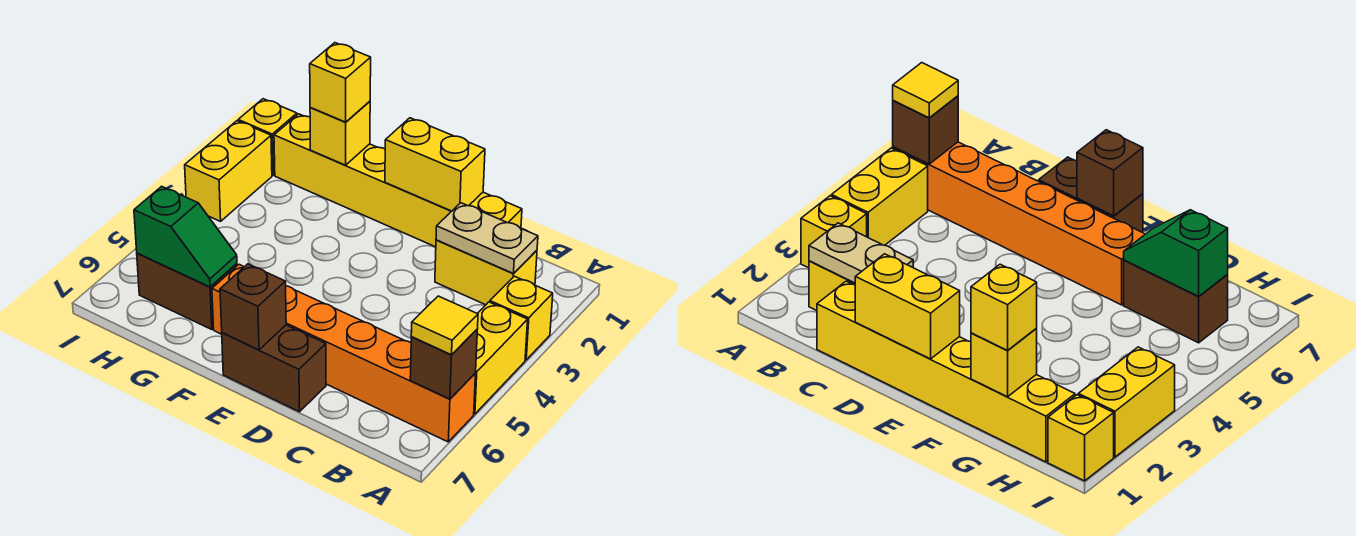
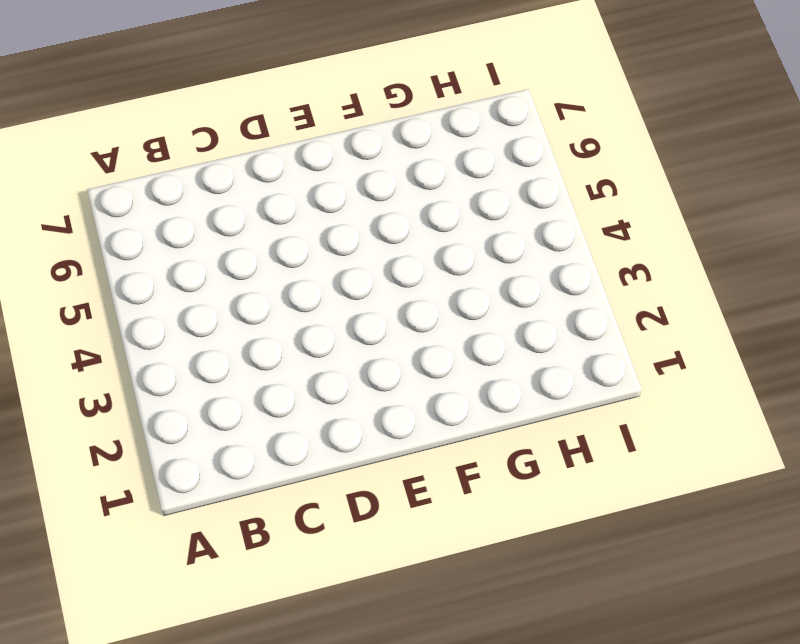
none -> yellow 1x1 brick [490,276,553,360]
none -> yellow 1x2 brick [474,302,528,414]
none -> orange 1x6 brick [212,265,476,442]

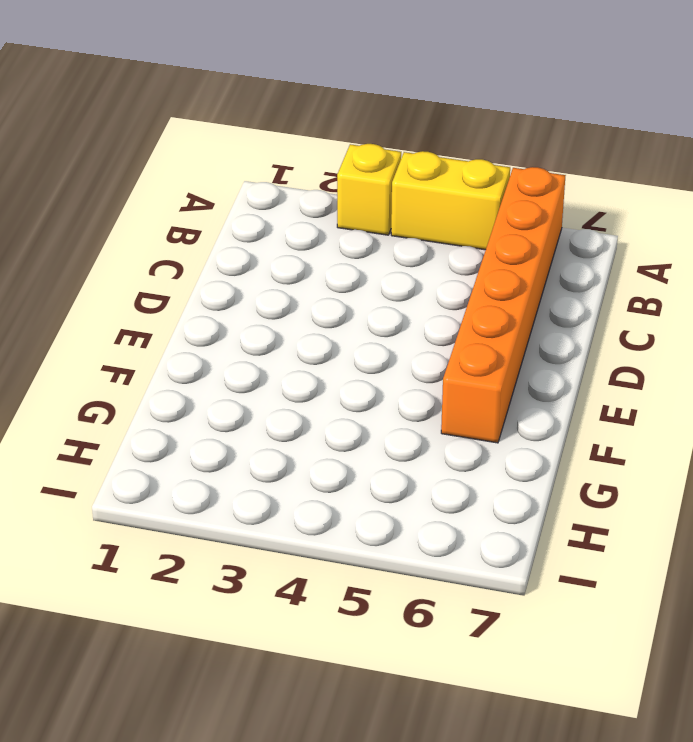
none -> yellow 1x2 brick [435,240,537,305]
none -> yellow 1x6 brick [274,114,522,247]
none -> brown 1x2 brick [222,325,326,412]

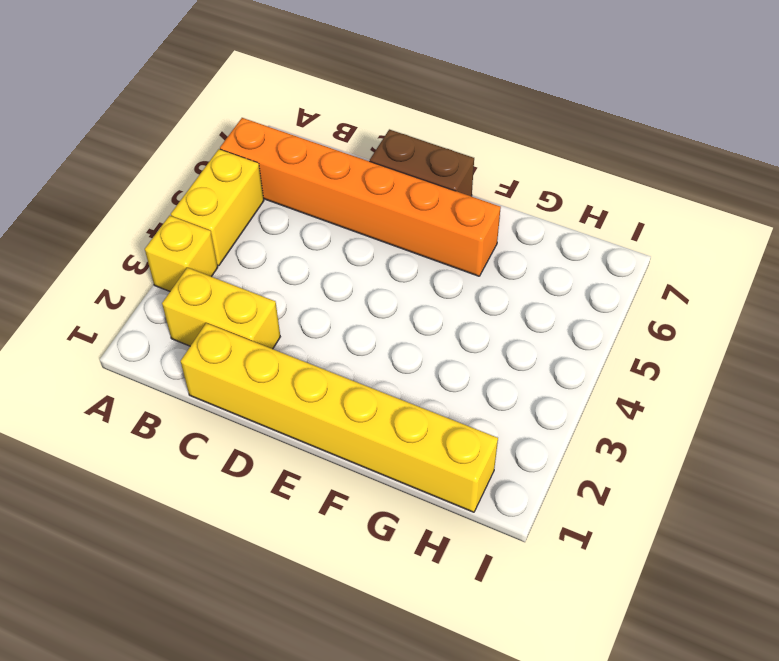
none -> brown 1x2 brick [137,253,237,329]
none -> yellow 1x1 brick [238,99,297,175]
none -> yellow 1x2 brick [185,121,272,221]

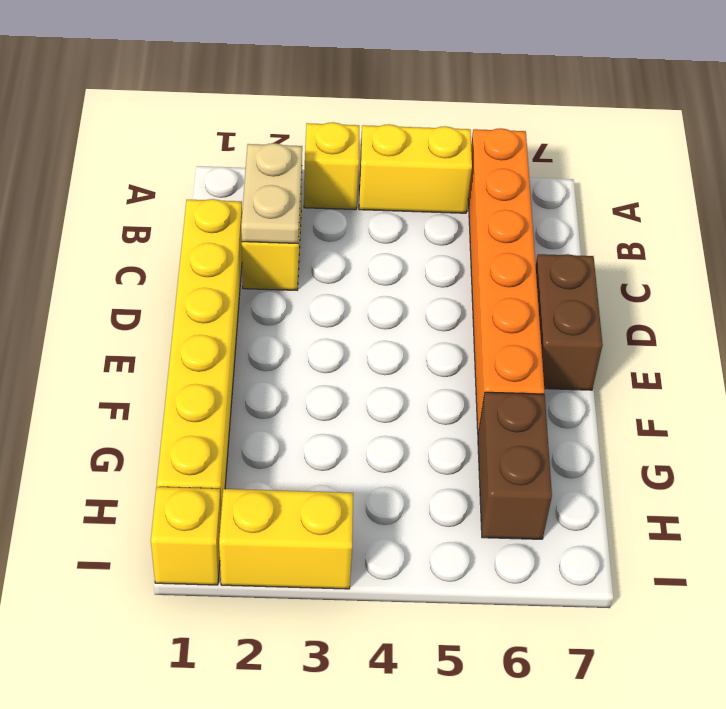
none -> brown 1x1 brick [410,330,477,399]
none -> yellow 1x2 brick [385,118,485,211]
none -> brown 1x1 brick [220,264,286,350]

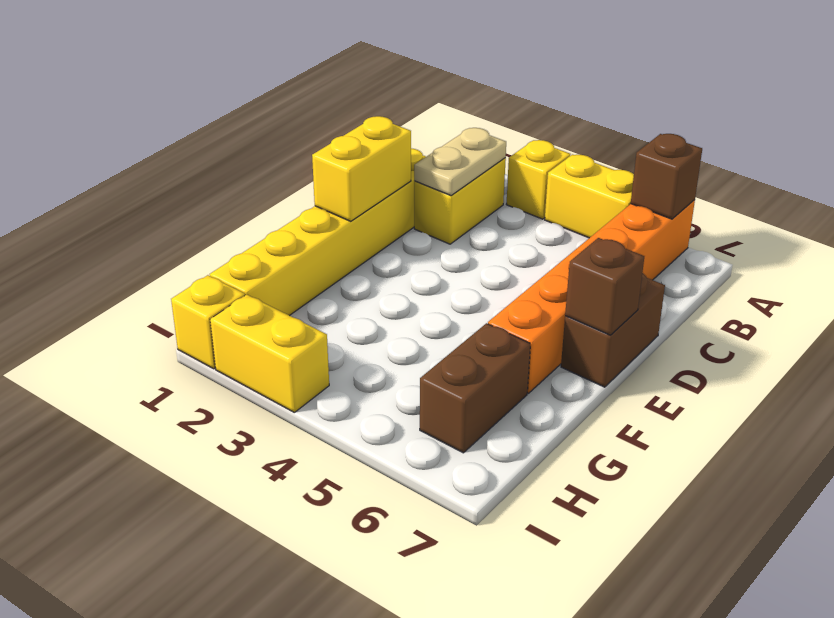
none -> yellow 1x1 brick [310,101,370,165]
none -> green 1x2 slope [134,186,237,287]
none -> yellow 1x1 tile [411,296,478,355]

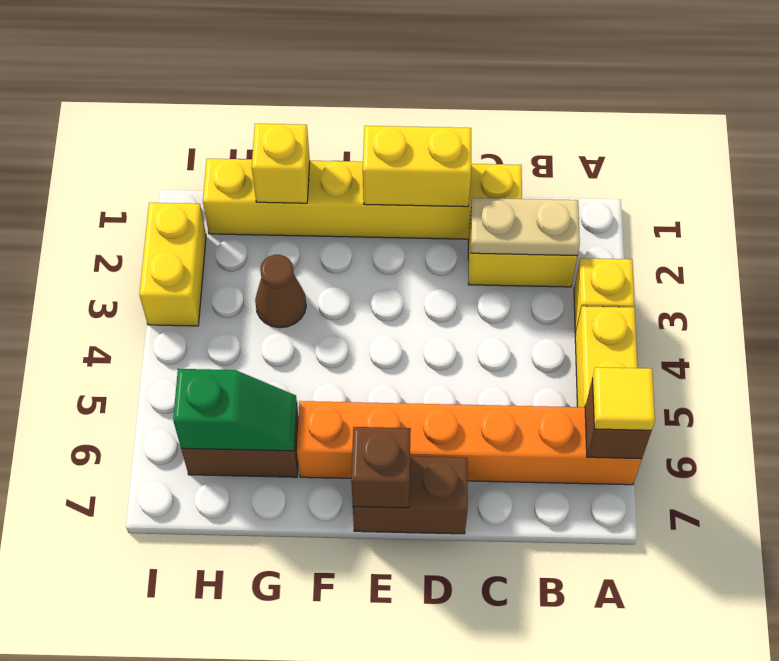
brown 1x1 cone [255,255,306,328] -> none
none -> yellow 1x1 brick [238,99,297,175]
none -> yellow 1x1 brick [310,43,371,122]

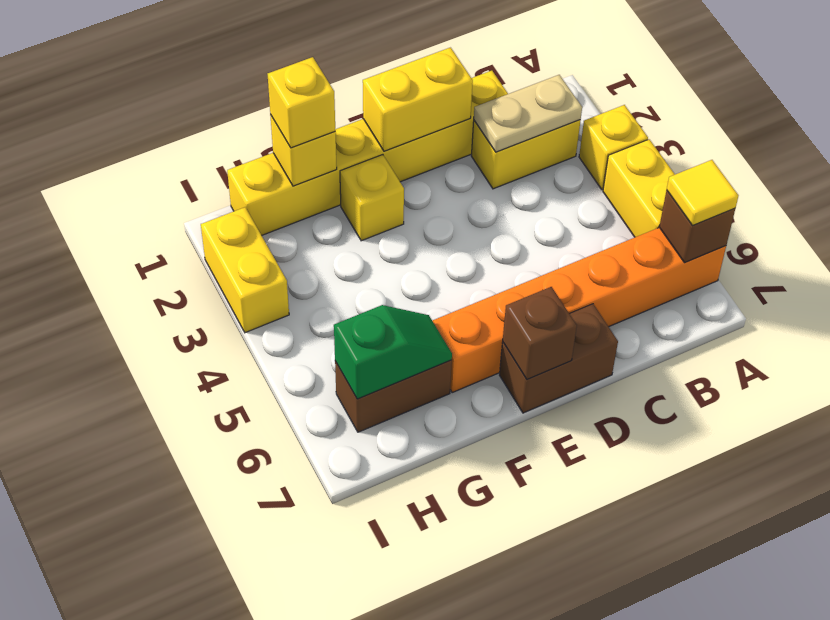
yellow 1x1 brick [340,155,404,241] -> yellow 1x1 brick moved to [238,99,297,175]

